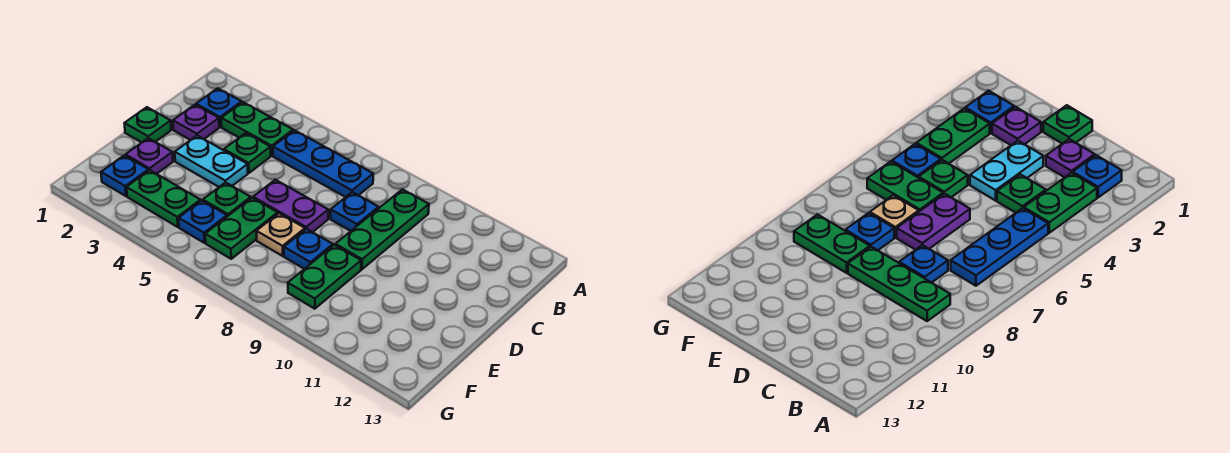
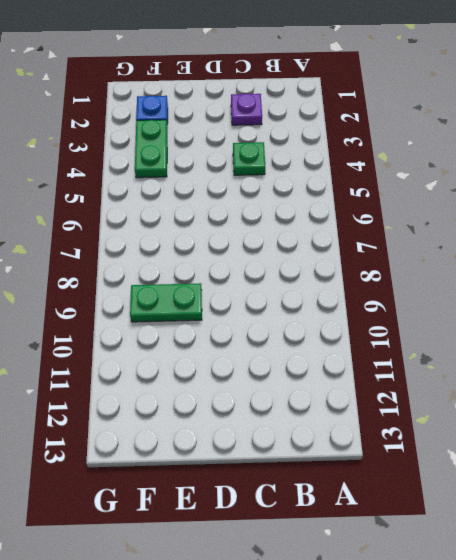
none -> blue 1x1 plate [196,88,242,127]
none -> green 1x2 plate [221,102,293,156]
none -> blue 1x3 plate [273,130,373,197]

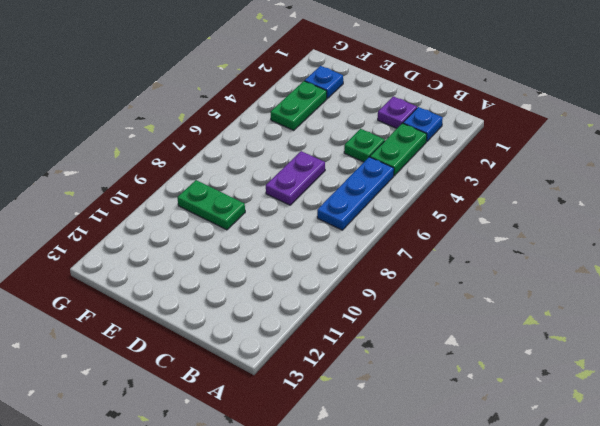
none -> green 1x3 plate [335,189,429,269]
none -> blue 1x1 plate [331,192,379,231]
none -> green 1x1 plate [124,107,171,142]

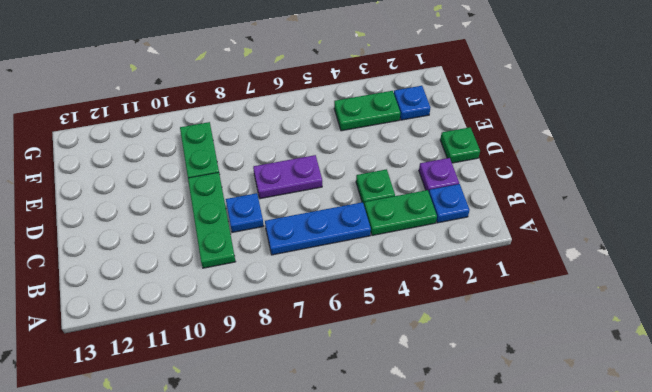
none -> cyan 1x2 plate [175,136,248,187]
none -> purple 1x1 plate [126,138,173,174]
none -> green 1x1 plate [203,182,251,216]

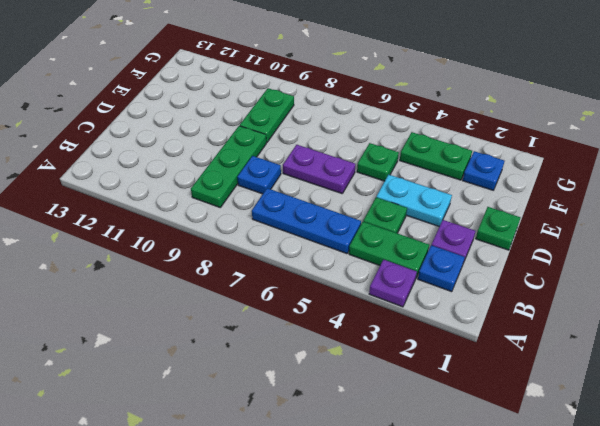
purple 1x1 plate [369,260,417,307] -> purple 1x1 plate moved to [126,138,173,174]
none -> green 1x2 plate [205,198,278,259]
none -> tan 1x1 plate [256,213,305,256]
none -> blue 1x1 plate [284,229,333,269]

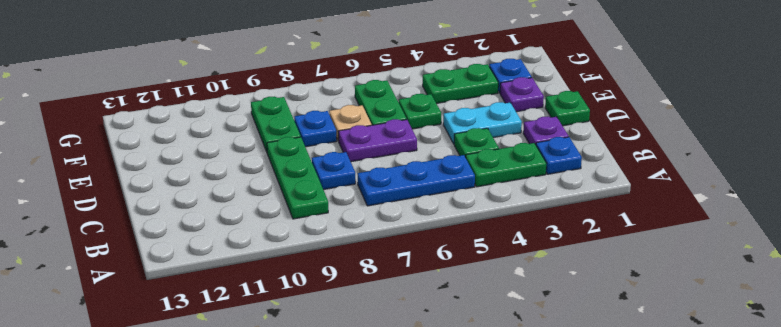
none -> blue 1x1 plate [179,200,227,243]

